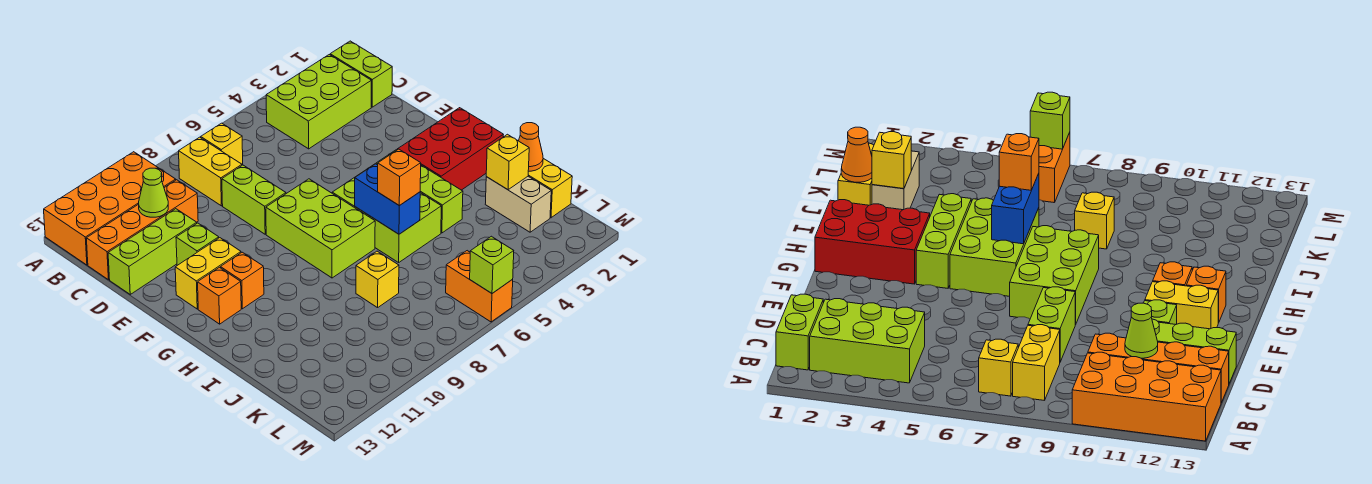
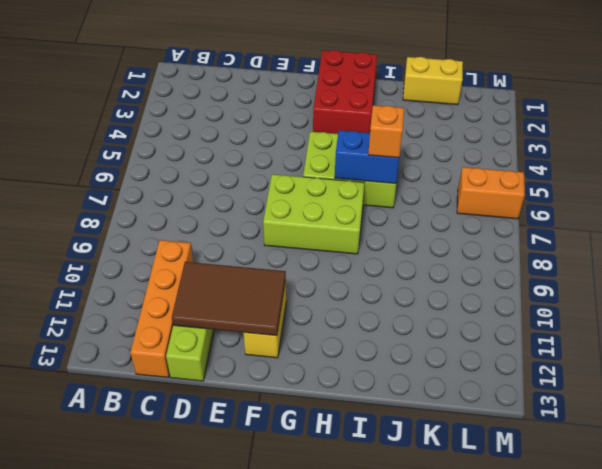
brown 2x3 tile [172,262,286,336] -> none
none -> orange 2x4 brick [44,152,176,265]
none -> lime 1x2 brick [330,41,392,107]
none -> lime 2x3 brick [266,55,371,149]

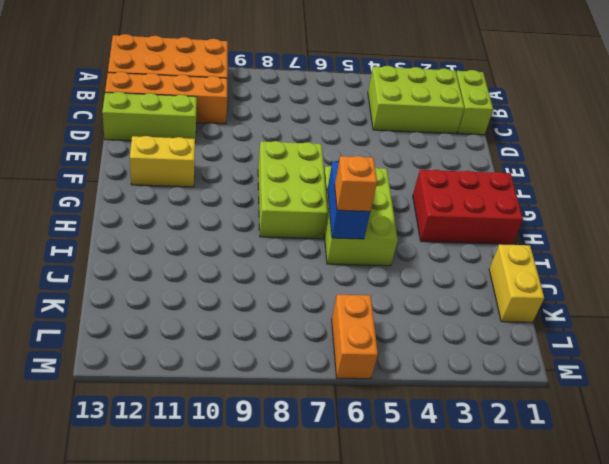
none -> yellow 1x1 brick [200,123,243,164]
none -> yellow 1x2 brick [179,137,242,206]
none -> lime 1x2 brick [222,165,286,234]

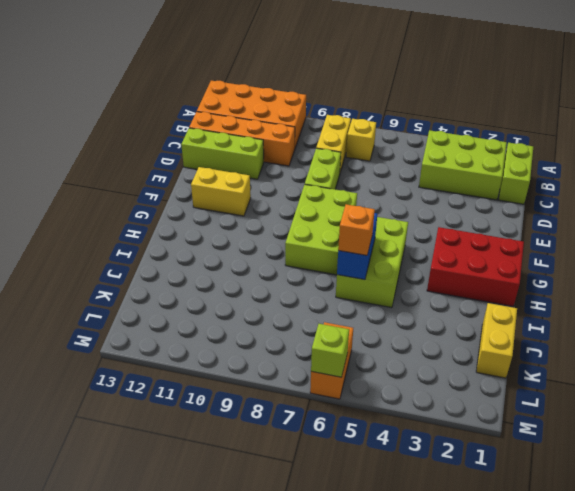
none -> lime 1x1 brick [176,223,219,265]
none -> lime 1x3 brick [376,150,463,233]
none -> orange 1x1 brick [220,252,264,309]

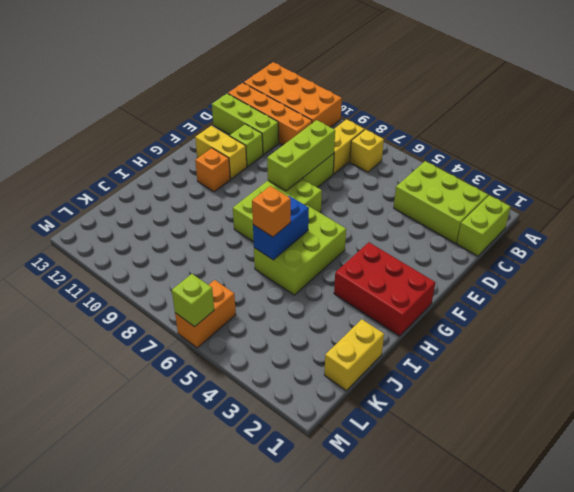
lime 1x3 brick [267,120,335,191] -> lime 1x3 brick moved to [376,150,463,233]
none -> orange 1x1 brick [198,267,241,324]
none -> tan 1x2 brick [485,176,551,232]
none -> yellow 1x1 brick [356,251,399,308]

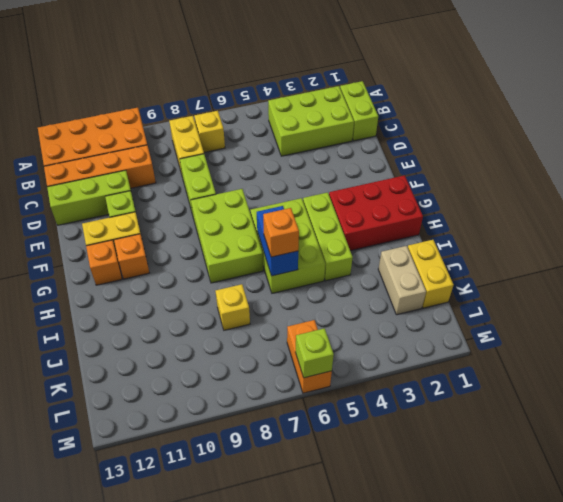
none -> lime 1x1 cone [139,168,168,217]
none -> orange 1x1 cone [519,123,543,171]
none -> yellow 1x1 brick [486,134,529,190]

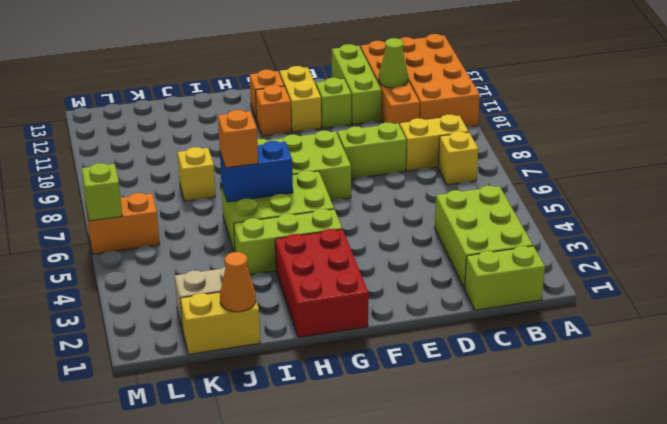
none -> yellow 1x1 brick [486,134,529,190]

